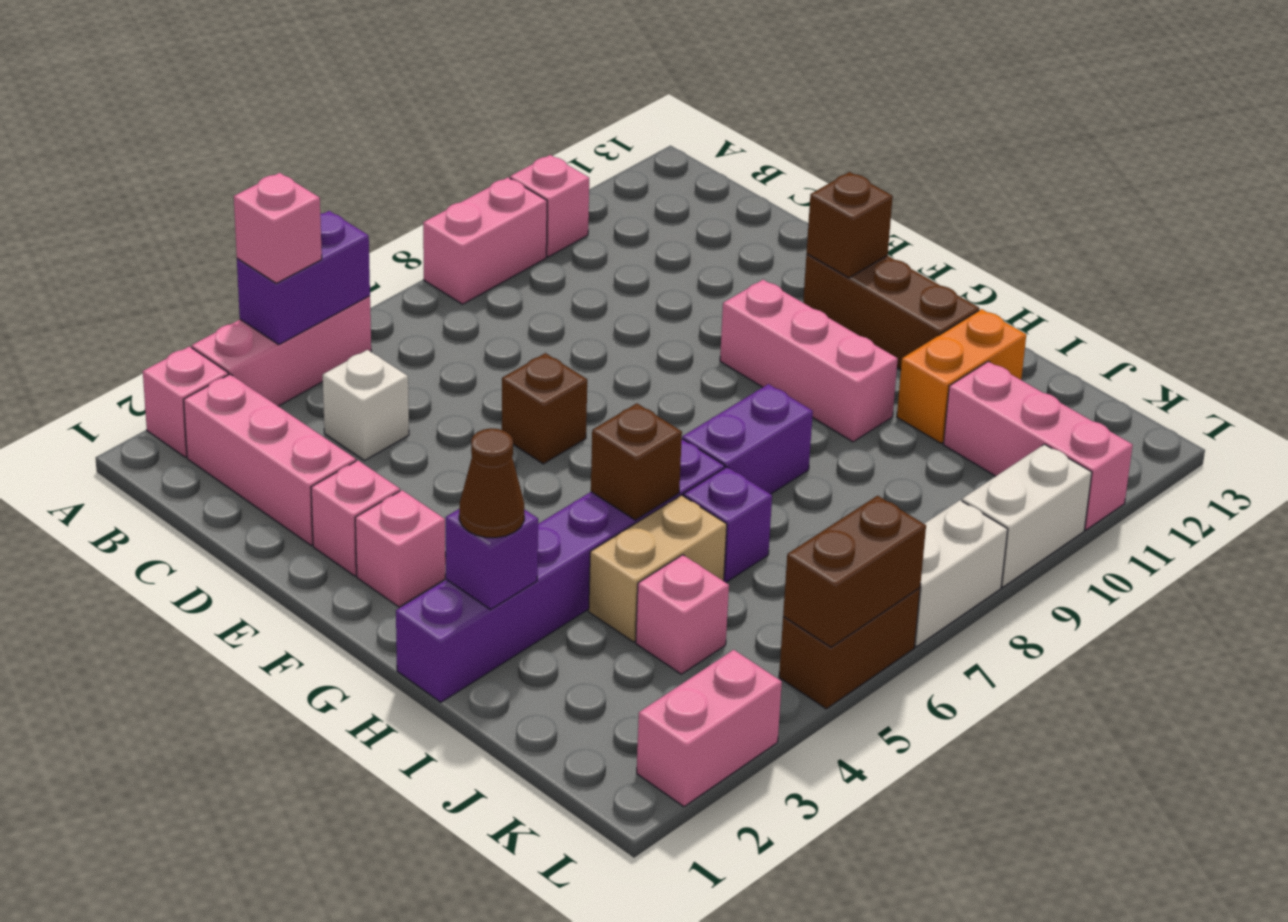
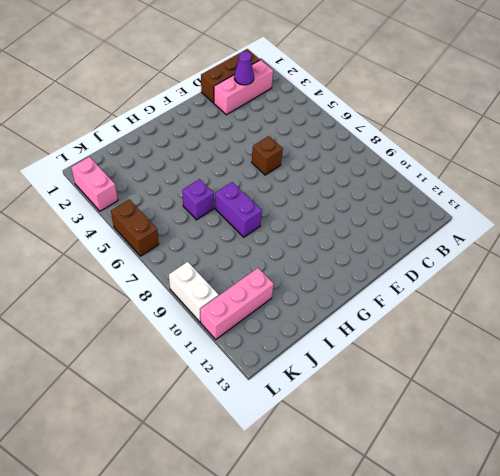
brown 1x3 brick [201,49,260,103] -> brown 1x3 brick moved to [803,254,979,370]
purple 1x1 cone [234,51,254,85] -> none
none -> pink 1x1 brick [143,346,228,457]
none -> pink 1x3 brick [192,296,371,406]
none -> pink 1x2 brick [423,177,547,304]

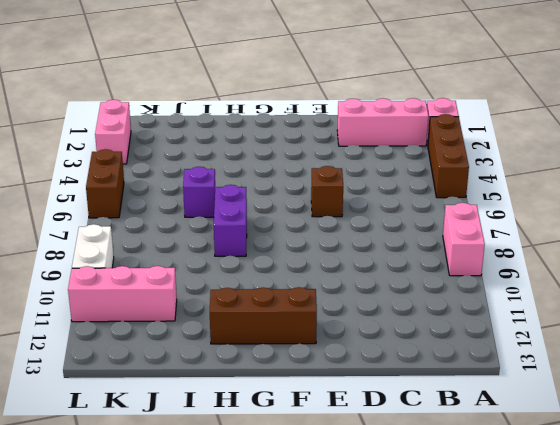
brown 1x3 brick [428,114,469,198] -> pink 1x3 brick [192,296,371,406]
none -> pink 1x1 brick [510,155,589,257]
none -> white 1x1 brick [323,350,409,461]
none -> pink 1x1 brick [311,460,400,576]

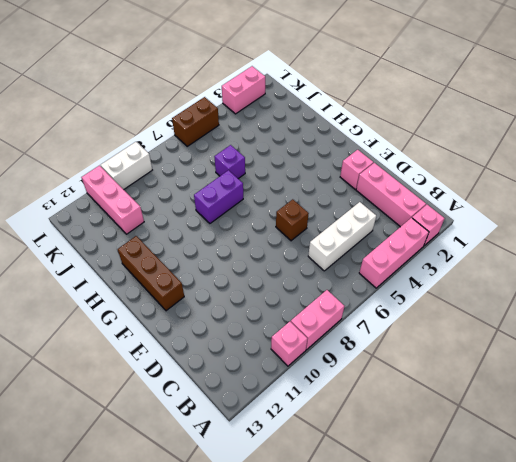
white 1x3 brick [308,202,376,271] -> white 1x1 brick [323,350,409,461]
none -> pink 1x1 brick [355,490,445,607]
none -> pink 1x3 brick [720,280,898,442]
none -> purple 1x6 brick [396,439,725,702]

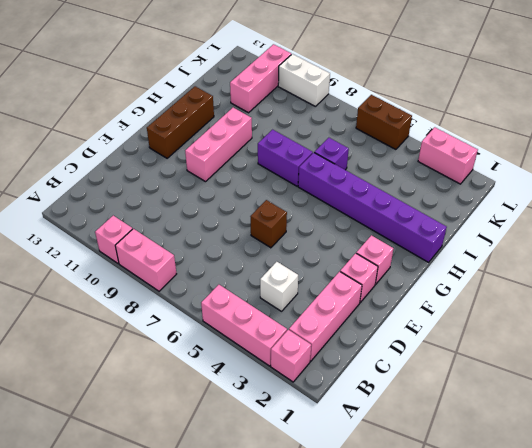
none -> tan 1x2 brick [589,495,727,642]
none -> orange 1x2 brick [897,309,1026,443]
none -> pink 1x1 brick [636,555,729,674]

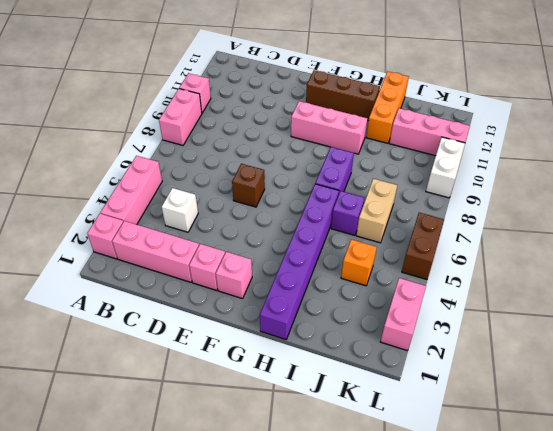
orange 1x3 brick [366,71,409,143] -> orange 1x2 brick [897,309,1026,443]
orange 1x1 brick [341,239,377,286] -> pink 1x1 brick [636,555,729,674]
tan 1x2 brick [356,179,397,243] -> tan 1x2 brick moved to [589,495,727,642]
none -> white 1x2 brick [915,500,1008,647]
none -> purple 1x2 brick [237,211,370,344]
none -> brown 1x1 brick [807,172,893,278]

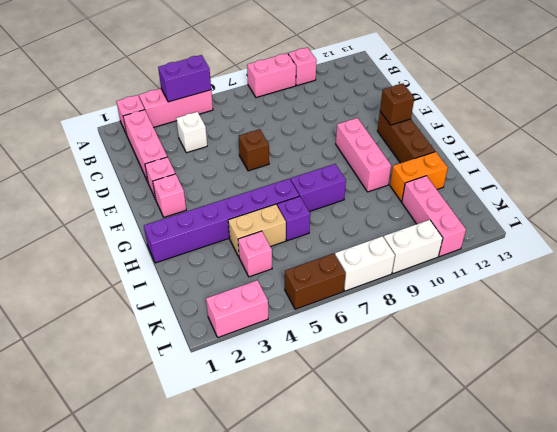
none -> purple 1x1 brick [446,509,538,610]
none -> brown 1x1 brick [591,403,682,520]
none -> brown 1x2 brick [783,496,926,647]

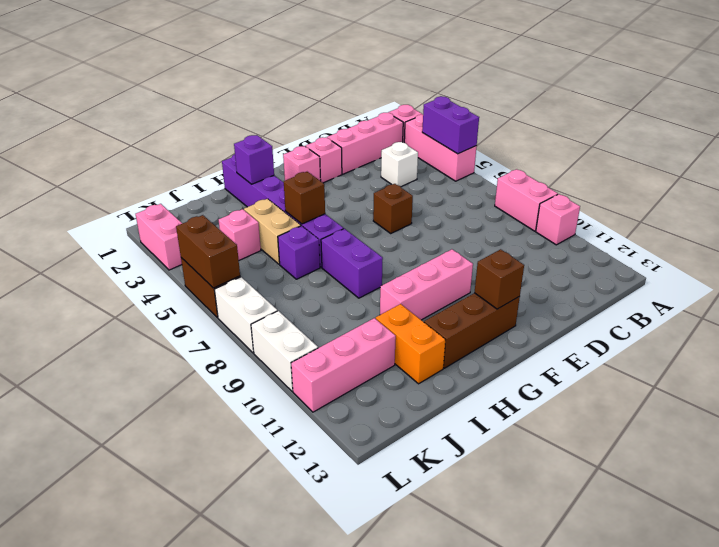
none -> pink 1x1 brick [234,173,322,283]
none -> brown 1x1 cone [459,429,524,538]

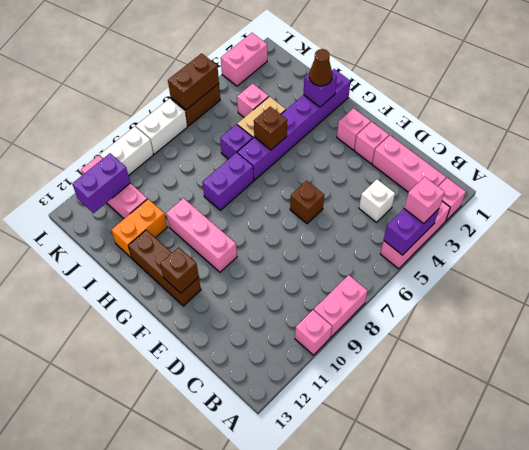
purple 1x2 brick [72,153,130,213] -> none

